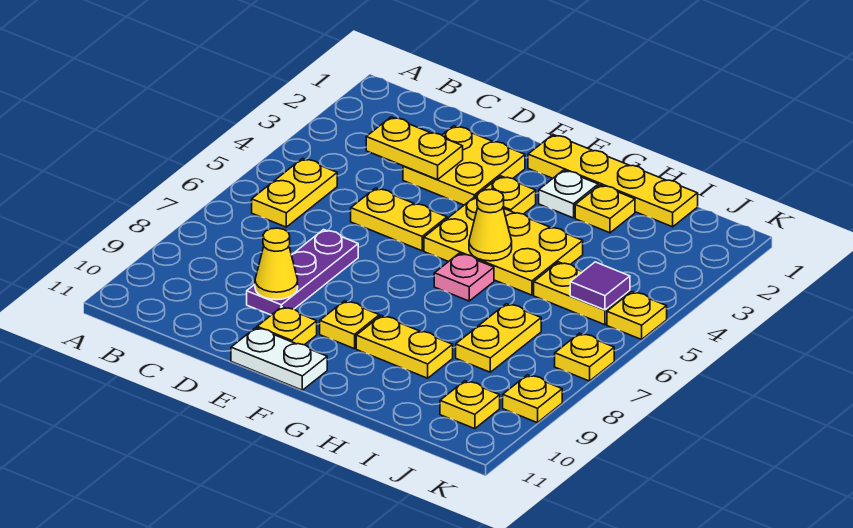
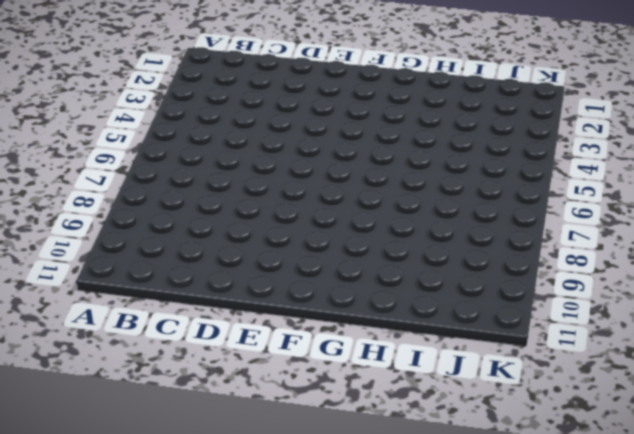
none -> yellow 1x2 plate [252,158,337,227]
none -> yellow 2x2 plate [403,126,525,205]
none -> yellow 1x2 plate [351,188,447,251]

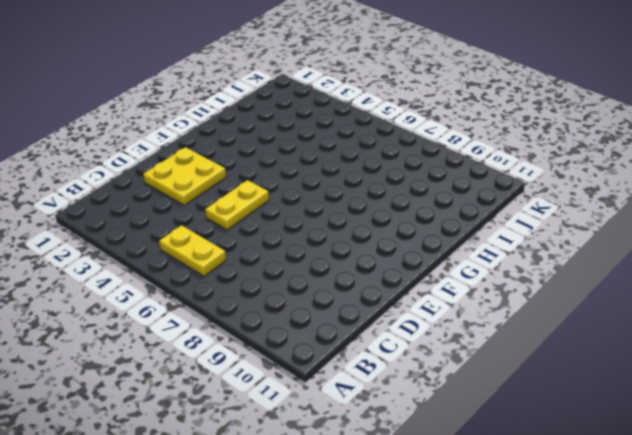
none -> purple 1x3 plate [247,230,358,315]
none -> yellow 1x1 plate [257,307,317,345]
none -> white 1x2 plate [231,328,327,390]

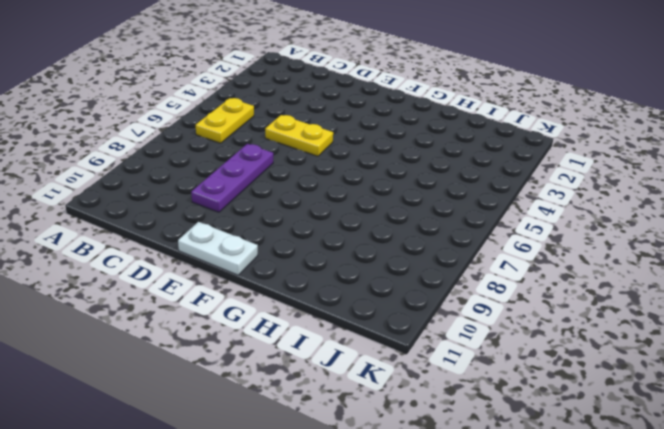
none -> yellow 2x2 plate [403,126,525,205]
none -> yellow 1x1 plate [257,307,317,345]
none -> yellow 1x4 plate [528,135,698,227]

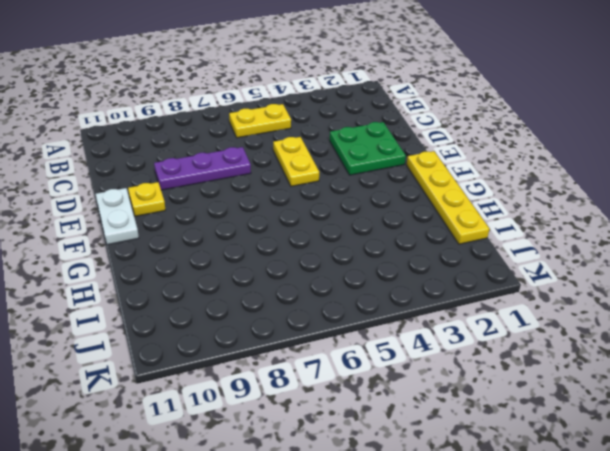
green 2x2 plate [330,122,406,175] -> yellow 2x2 plate [403,126,525,205]
none -> yellow 1x1 plate [476,176,536,214]
none -> yellow 2x3 plate [424,197,583,295]
none -> yellow 1x1 plate [320,301,379,349]

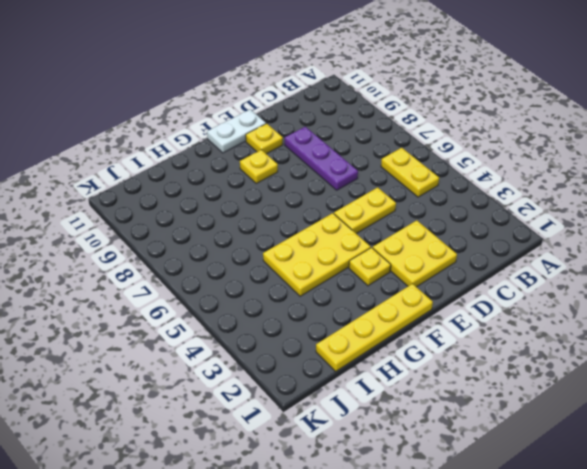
none -> white 1x1 plate [539,170,598,218]
none -> pink 1x1 plate [434,253,494,301]
none -> yellow 1x2 plate [356,316,453,378]

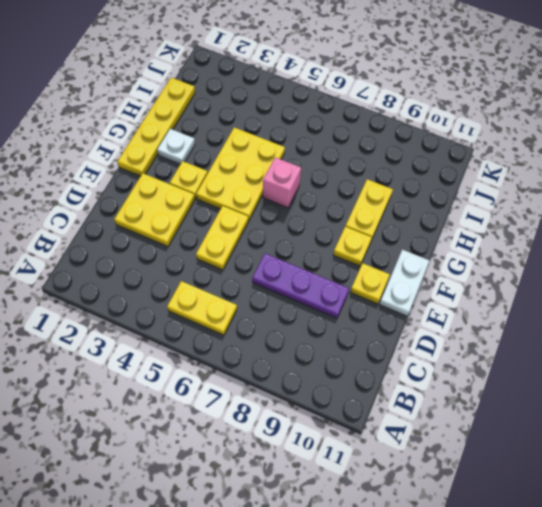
pink 1x1 brick [263,157,301,208] -> pink 1x1 plate [434,253,494,301]
none -> yellow 1x1 plate [575,185,635,233]
none -> yellow 1x2 plate [534,262,630,325]
none -> yellow 1x2 plate [456,304,541,372]

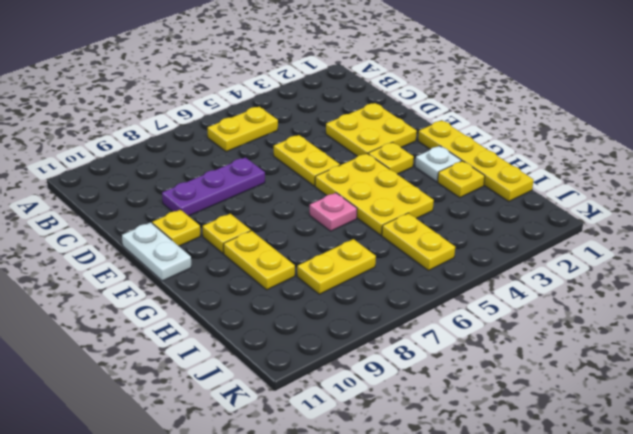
none -> yellow 1x1 plate [440,381,500,429]
none -> yellow 1x1 plate [607,292,667,339]
none -> yellow 1x1 plate [555,333,614,381]

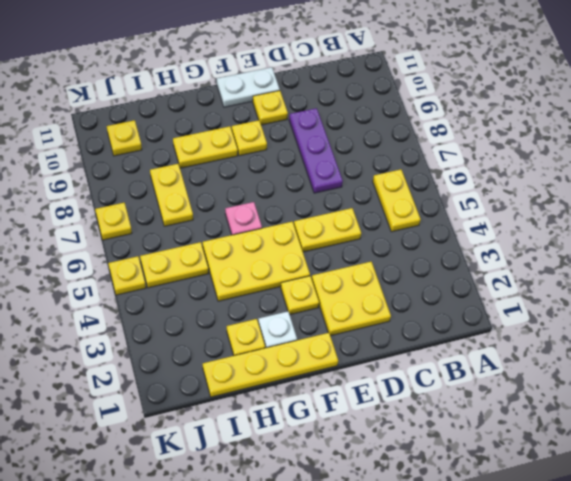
none -> yellow 1x1 plate [503,375,562,423]
none -> yellow 1x2 plate [366,117,463,180]
none -> yellow 1x1 cone [255,228,298,300]

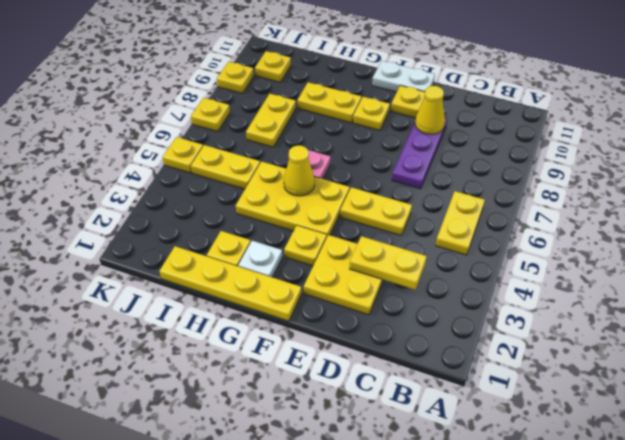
none -> purple 1x1 tile [570,262,630,310]

